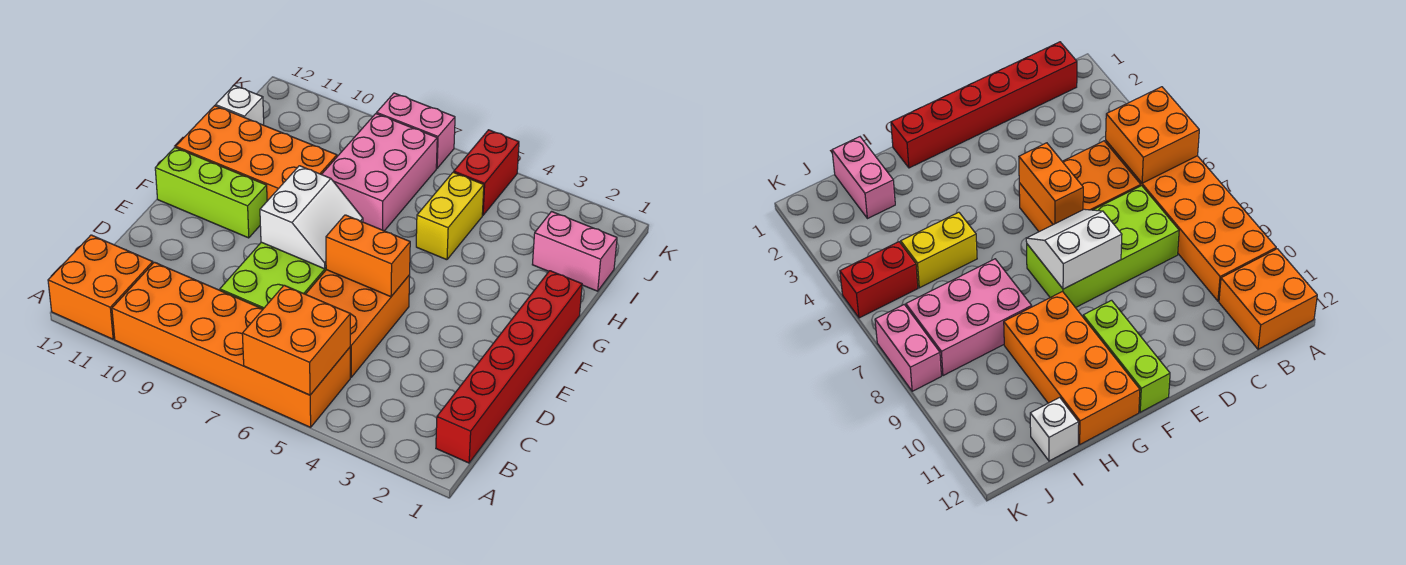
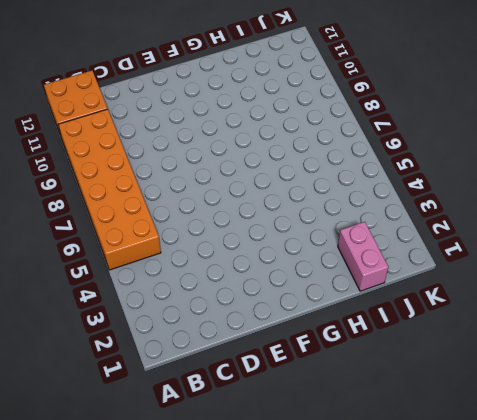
none -> red 1x6 brick [436,271,582,463]
none -> orange 2x3 brick [306,270,410,377]
none -> lime 2x4 brick [220,242,326,309]

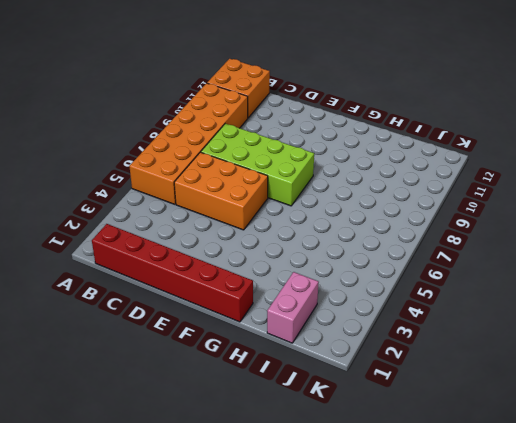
none -> lime 1x3 brick [155,147,267,238]
none -> orange 2x4 brick [176,106,337,201]
none -> yellow 1x2 brick [416,172,484,260]

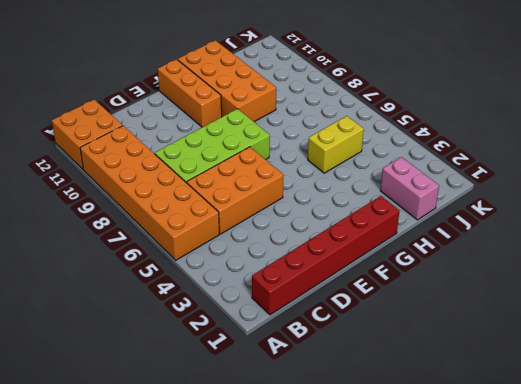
orange 1x3 brick [158,59,222,127] -> lime 1x3 brick [155,147,267,238]
none -> pink 2x3 brick [322,114,437,231]
none -> white 1x1 brick [216,85,264,125]
none -> red 1x2 brick [454,130,519,215]

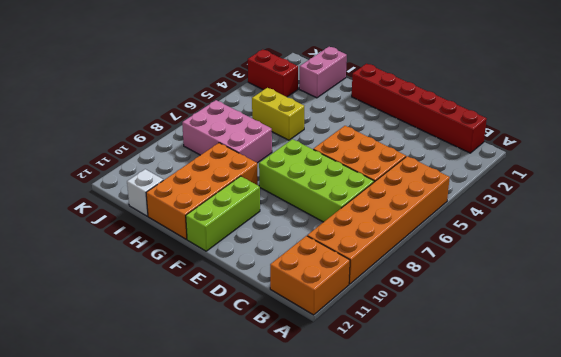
red 1x2 brick [248,49,298,97] -> red 1x2 brick moved to [454,130,519,215]
none -> pink 1x2 brick [377,93,455,168]
none -> orange 2x2 brick [242,285,350,395]
none -> orange 1x2 brick [326,215,410,297]

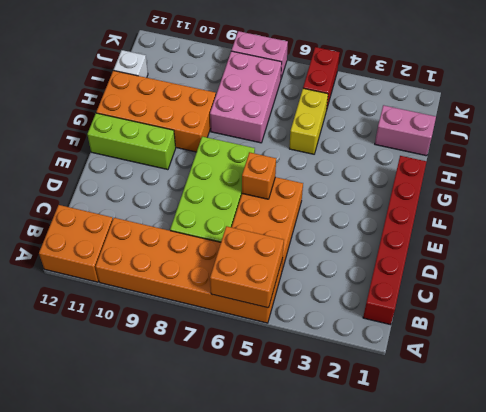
orange 1x1 brick [242,152,276,199] -> orange 1x2 brick [326,215,410,297]
none -> white 2x2 slope [260,166,363,269]

